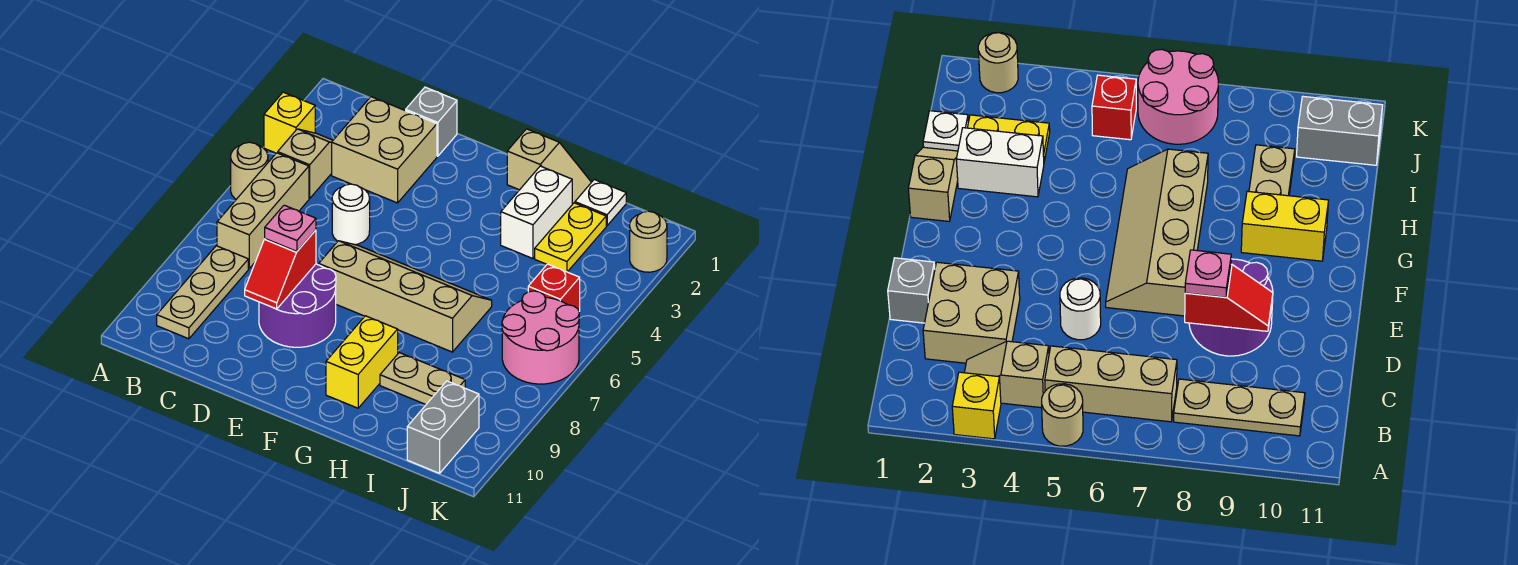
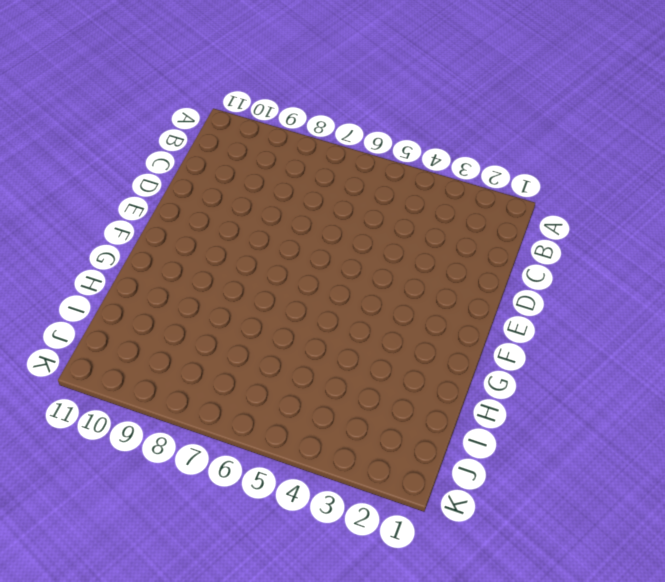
none -> yellow 1x1 brick [264,92,315,153]
none -> tan 1x1 round brick [231,142,268,199]
none -> tan 1x2 slope [278,129,333,198]

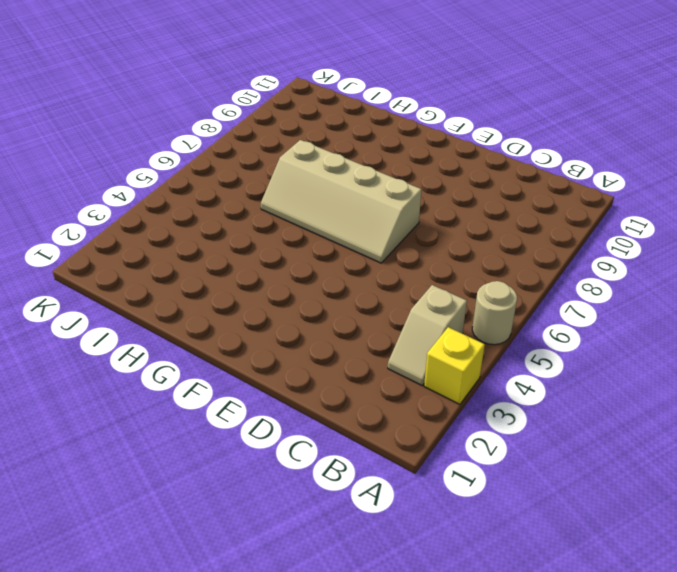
none -> tan 1x3 brick [217,153,309,268]
none -> tan 1x3 plate [157,246,248,339]
none -> tan 2x2 brick [332,97,437,203]

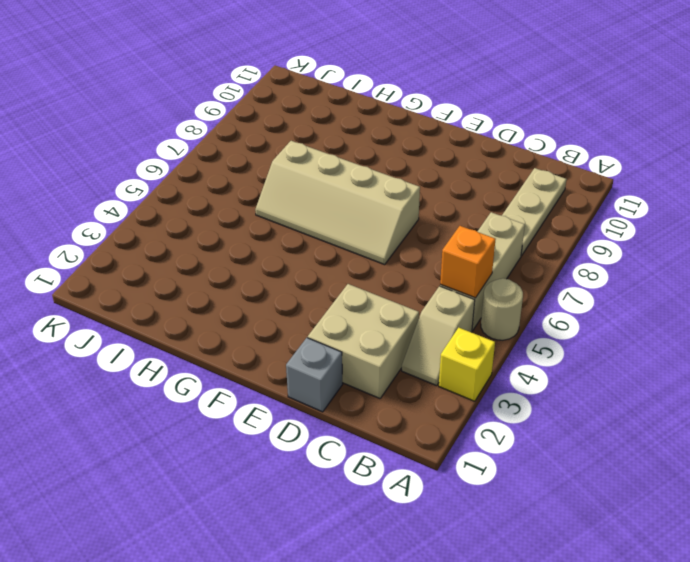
orange 1x1 brick [440,226,496,298] -> none
none -> white 1x1 round brick [332,184,370,245]
none -> purple 2x2 round brick [259,264,336,347]
none -> tan 1x2 slope [507,129,591,204]

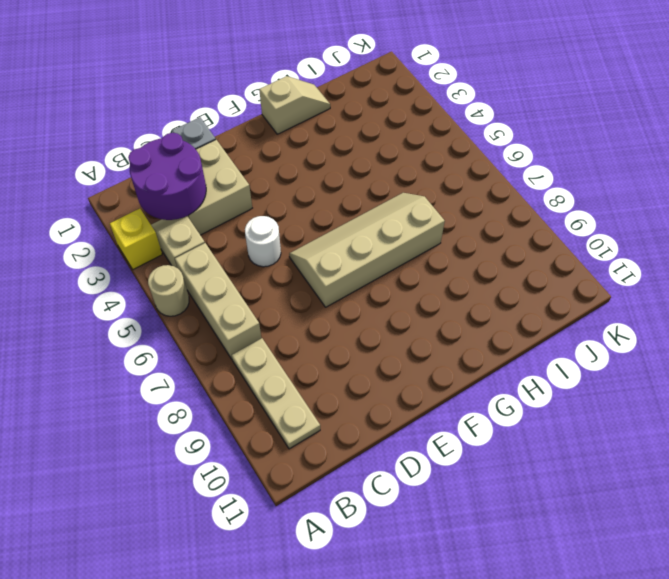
purple 2x2 round brick [128,133,206,220] -> purple 2x2 round brick moved to [259,264,336,347]
none -> yellow 1x2 brick [326,316,398,408]
none -> white 1x2 brick [501,166,572,259]
none -> tan 1x2 plate [380,353,465,404]

